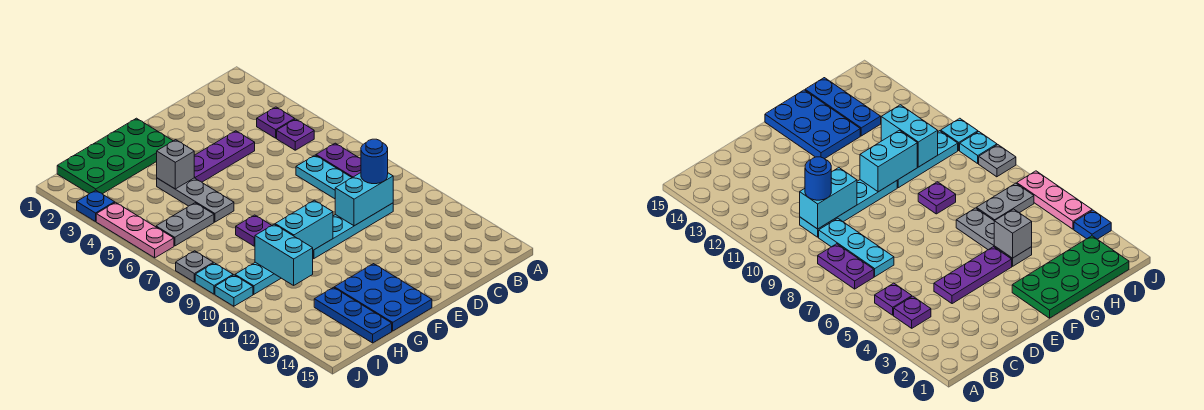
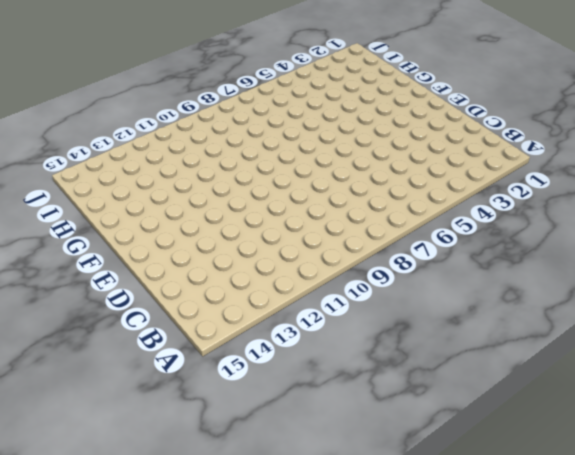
none -> purple 1x1 plate [257,107,295,138]
none -> purple 1x1 plate [277,119,314,150]
none -> purple 1x2 plate [316,143,361,178]

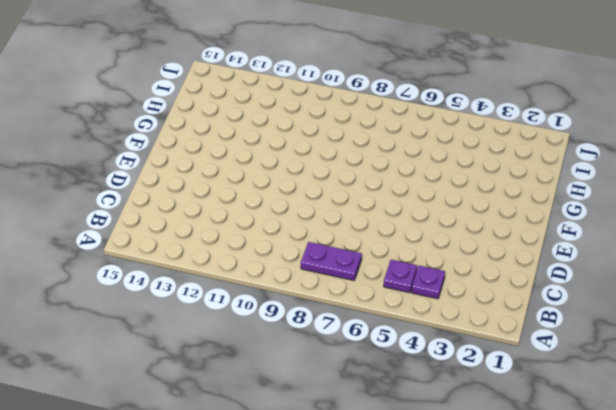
none -> cyan 1x3 plate [296,155,352,199]
none -> cyan 1x4 plate [313,203,393,258]
none -> purple 1x3 plate [194,131,255,182]

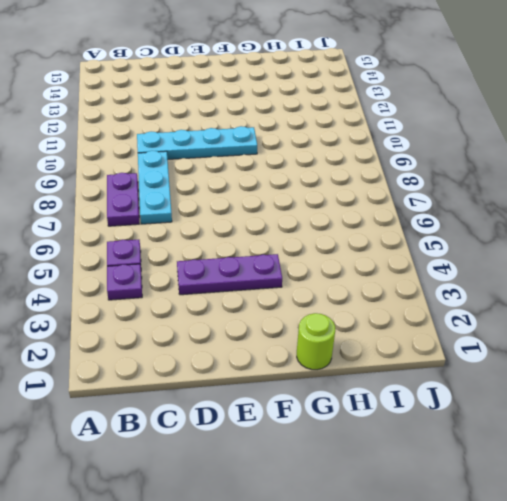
lime 1x1 round brick [297,313,335,370] -> green 2x4 plate [57,118,173,194]
none -> blue 2x3 plate [334,264,432,331]
none -> grey 1x3 plate [157,178,234,222]
none -> purple 1x1 plate [236,215,272,246]

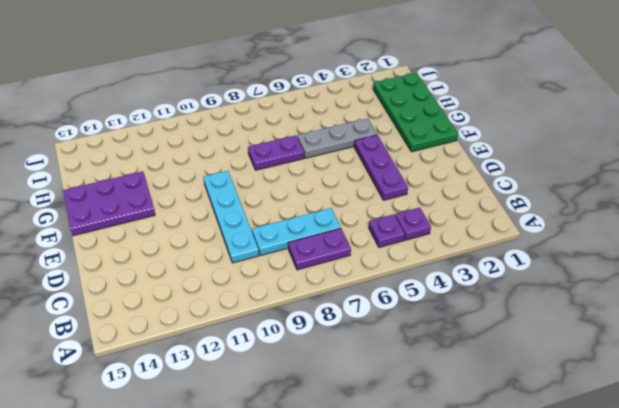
purple 2x3 plate [63,171,155,236] -> blue 2x3 plate [334,264,432,331]
purple 1x2 plate [248,135,304,170] -> purple 1x1 plate [236,215,272,246]
none -> cyan 1x3 plate [235,262,281,294]
none -> grey 1x2 plate [156,203,214,246]
none -> blue 1x3 plate [314,288,392,343]

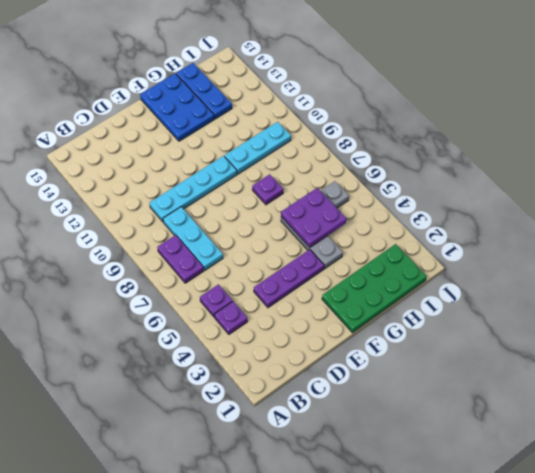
purple 2x2 plate [281,188,346,247] -> none
none -> blue 1x1 plate [77,190,115,222]
none -> pink 1x3 plate [96,202,174,258]
none -> grey 1x1 plate [176,251,213,282]

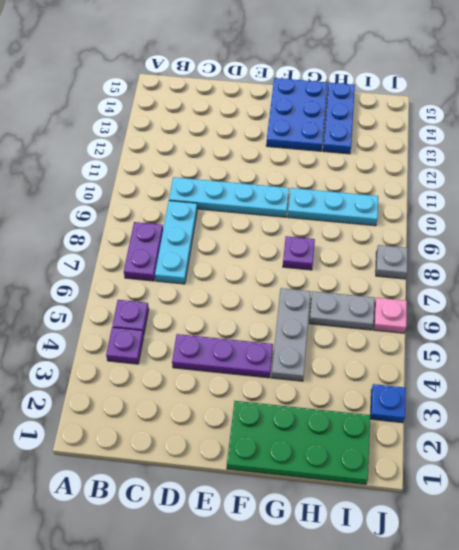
pink 1x1 plate [374,298,407,333] -> pink 1x3 plate [96,202,174,258]
none -> cyan 1x1 plate [195,263,233,294]
none -> cyan 1x1 plate [215,275,253,306]
none -> cyan 1x2 brick [335,173,393,226]

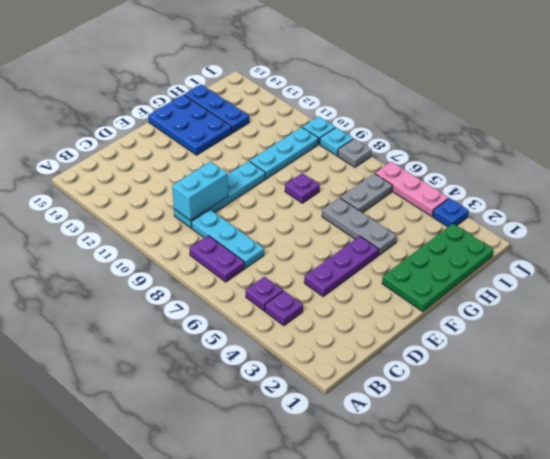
none -> cyan 1x2 brick [275,200,333,250]
none -> grey 1x1 brick [157,140,194,189]
none -> cyan 1x2 brick [255,224,313,285]

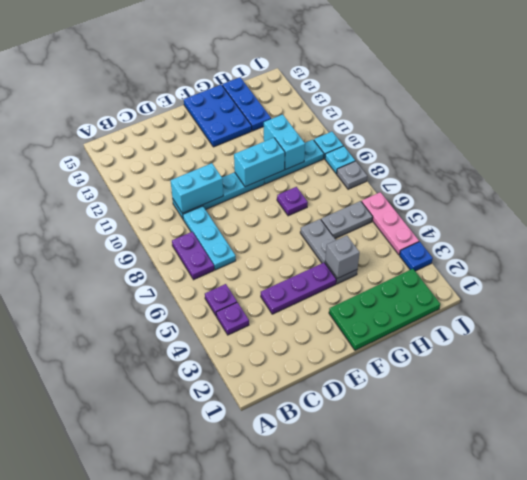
none -> blue 1x1 round brick [361,139,388,184]

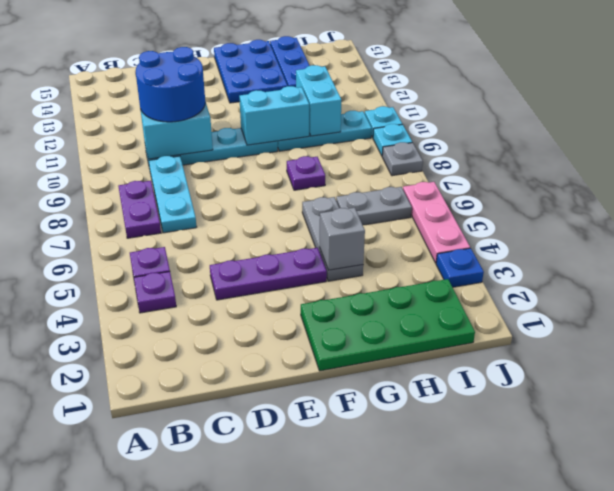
blue 2x2 round brick [136,47,205,122] -> blue 1x1 round brick [361,139,388,184]

